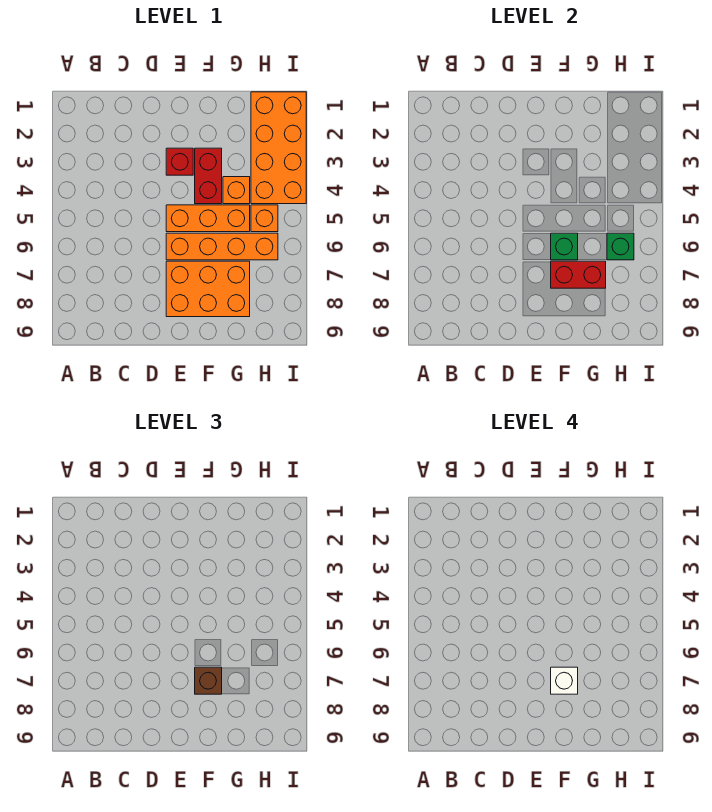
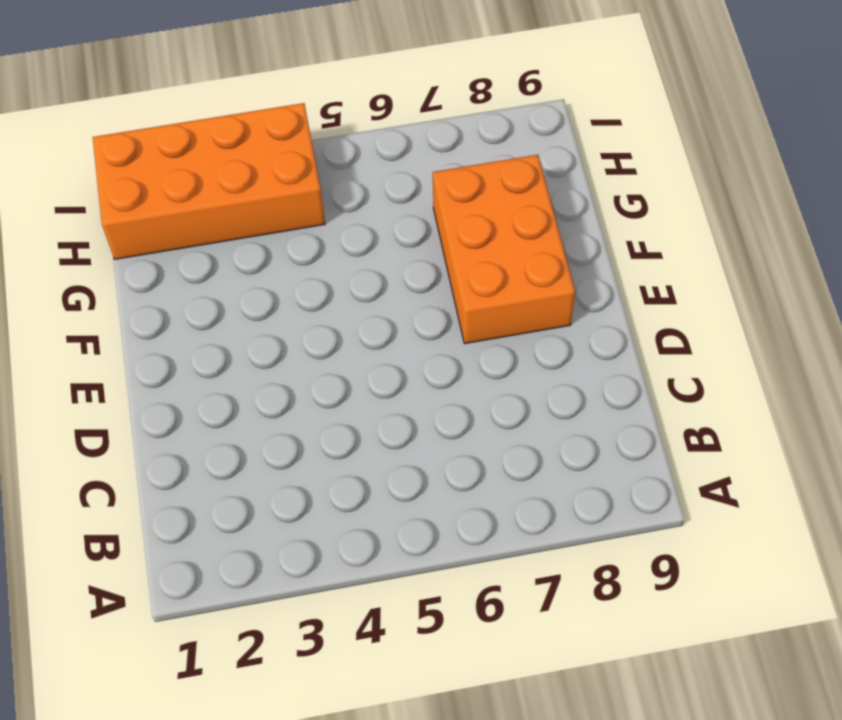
none -> red 1x1 brick [166,148,193,175]
none -> orange 1x3 brick [166,205,250,232]
none -> orange 1x4 brick [166,233,278,260]

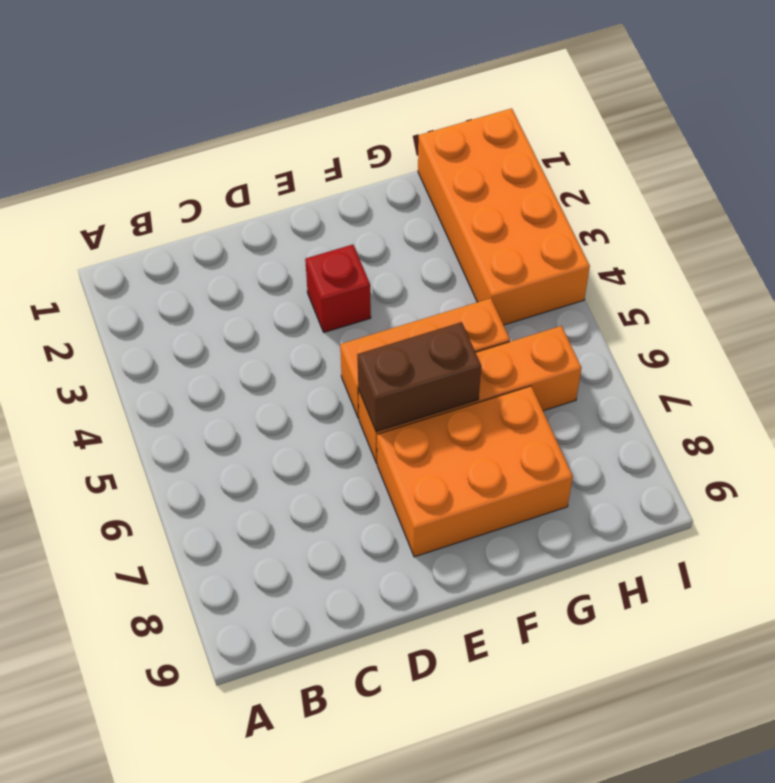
brown 1x2 brick [357,322,481,432] -> green 1x1 brick [551,233,578,260]
none -> red 1x2 brick [195,148,222,204]
none -> orange 1x1 brick [223,177,250,204]
none -> orange 1x1 brick [251,205,278,232]

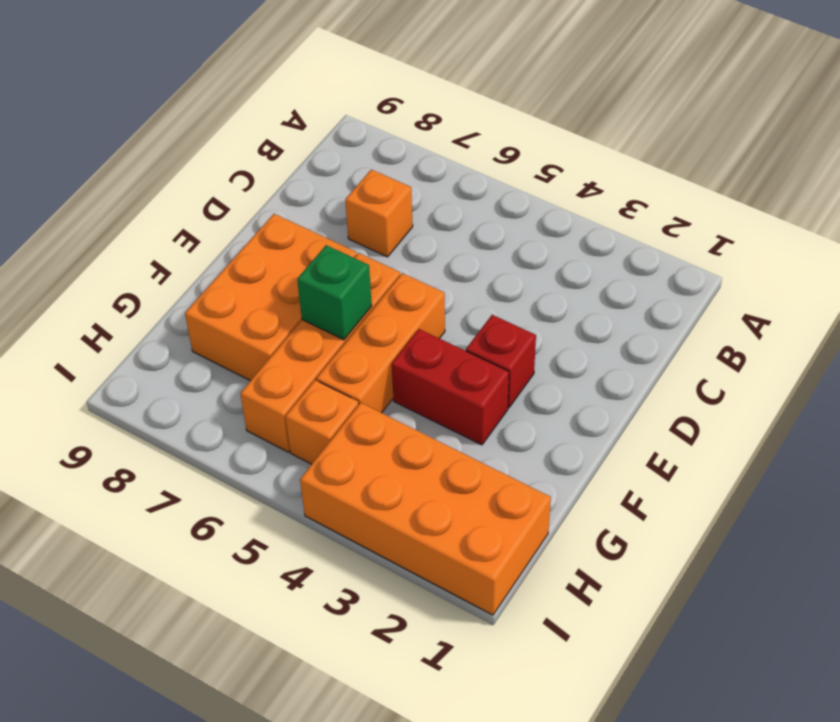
orange 1x1 brick [345,170,413,257] -> orange 1x1 brick moved to [223,177,250,204]
none -> red 1x2 brick [551,261,606,288]
none -> green 1x1 brick [607,233,634,260]
none -> brown 1x1 brick [195,667,222,694]

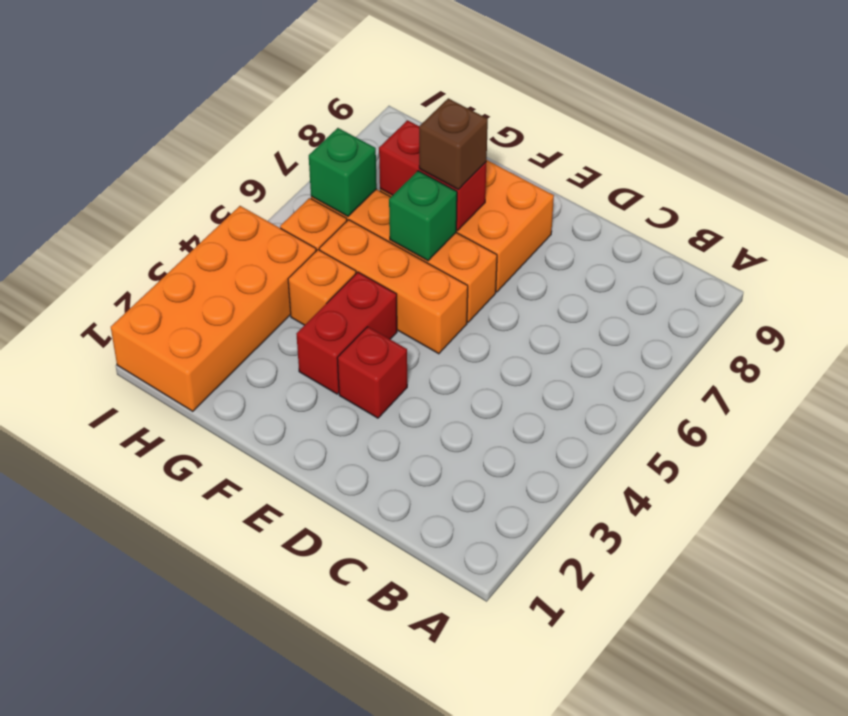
none -> white 1x1 brick [551,667,578,694]

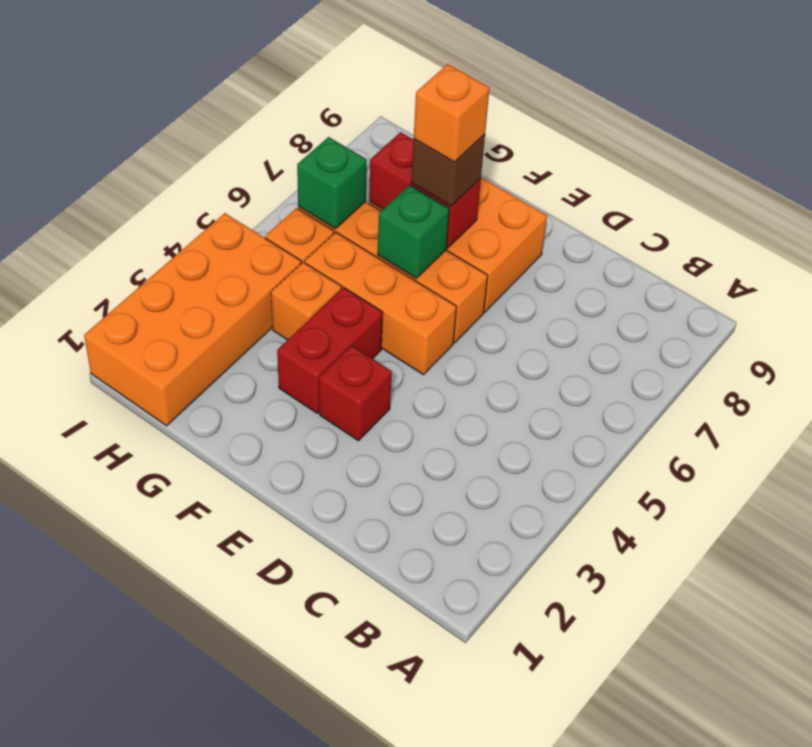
orange 1x1 brick [414,64,490,162] -> white 1x1 brick [551,667,578,694]

